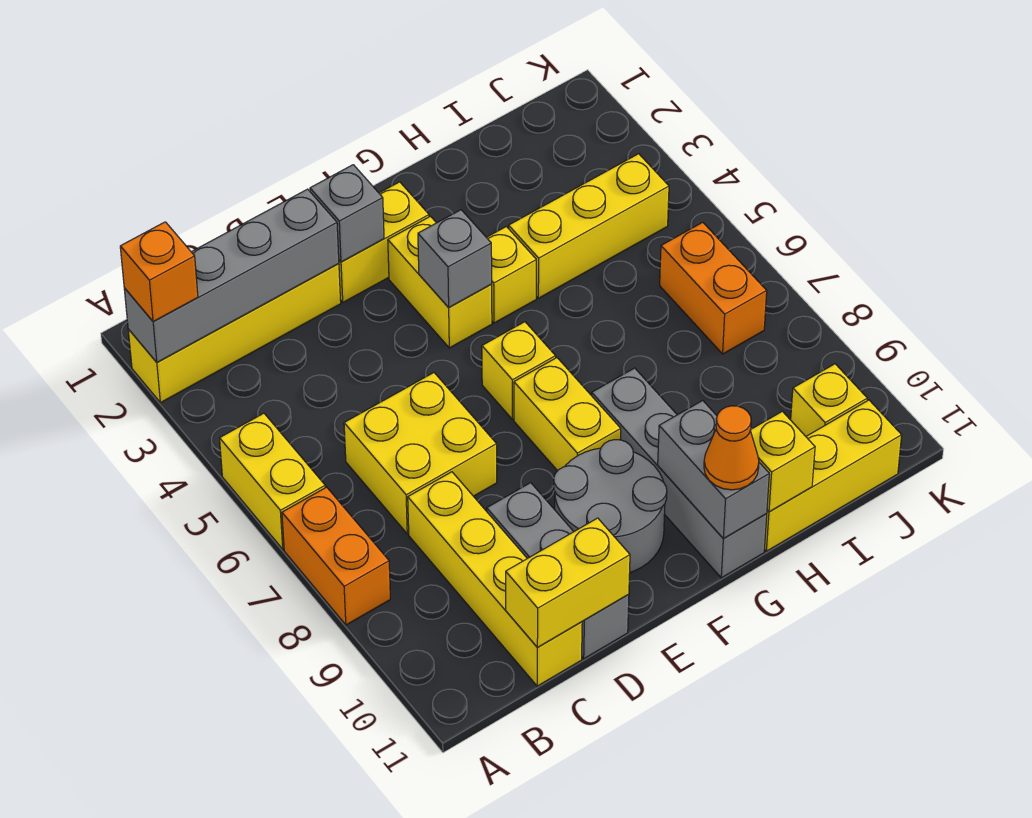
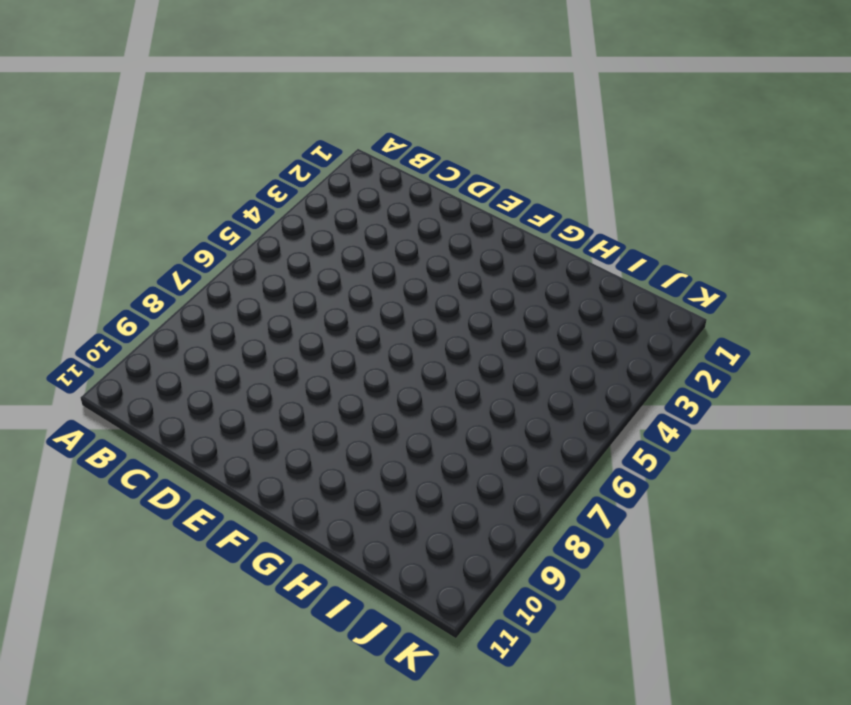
none -> yellow 1x4 brick [128,264,341,403]
none -> yellow 1x2 brick [220,413,325,549]
none -> orange 1x2 brick [282,487,390,625]

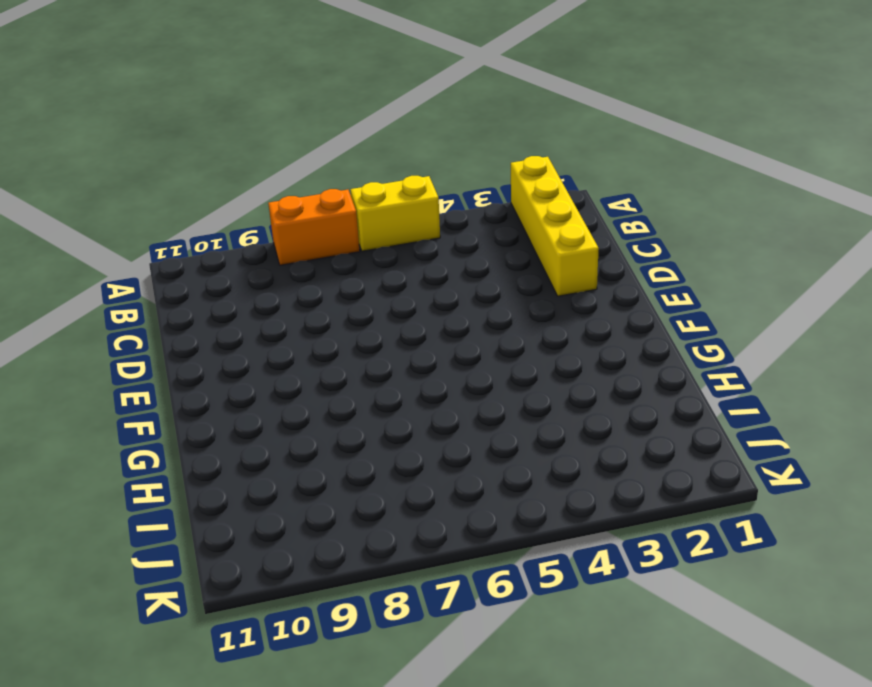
none -> yellow 2x2 brick [344,373,497,534]
none -> yellow 1x4 brick [408,472,582,686]
none -> grey 1x3 brick [487,483,629,659]

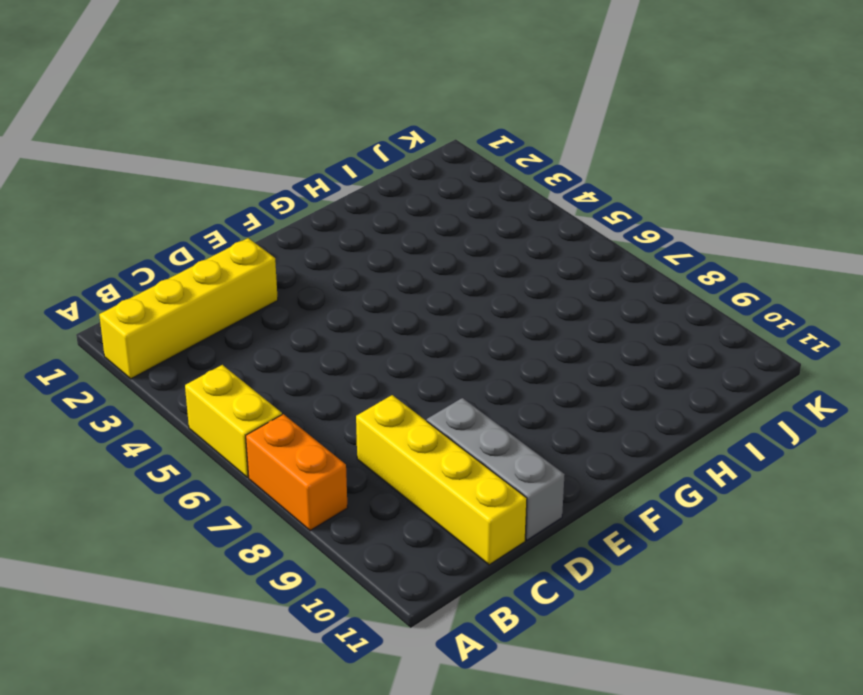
none -> yellow 2x2 brick [344,373,497,534]
none -> yellow 1x2 brick [339,182,429,302]
none -> grey 2x2 round brick [554,440,667,572]

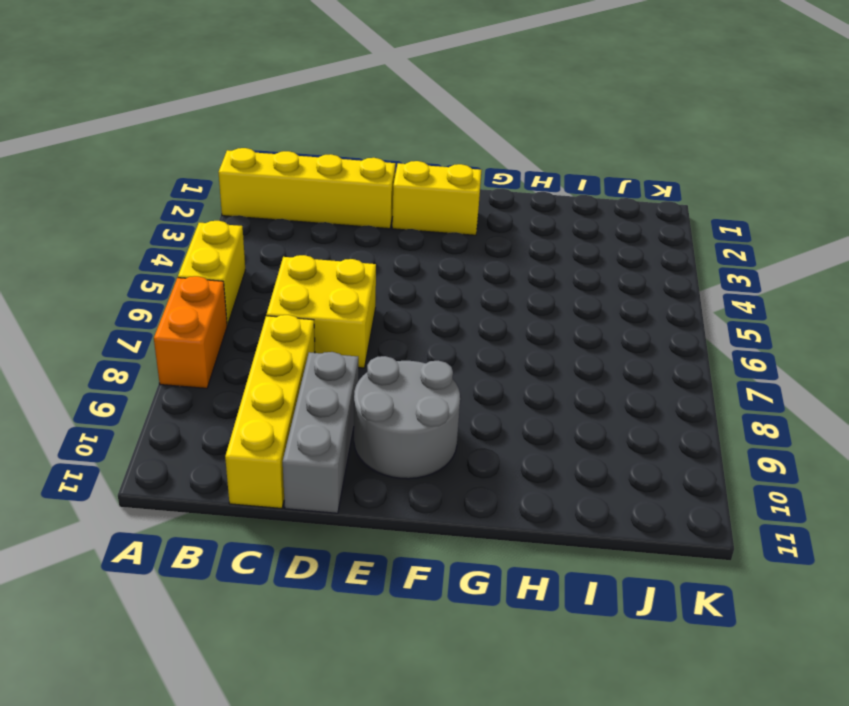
none -> yellow 1x2 brick [388,216,492,348]
none -> yellow 1x1 brick [482,322,556,419]
none -> yellow 1x2 brick [514,358,621,471]

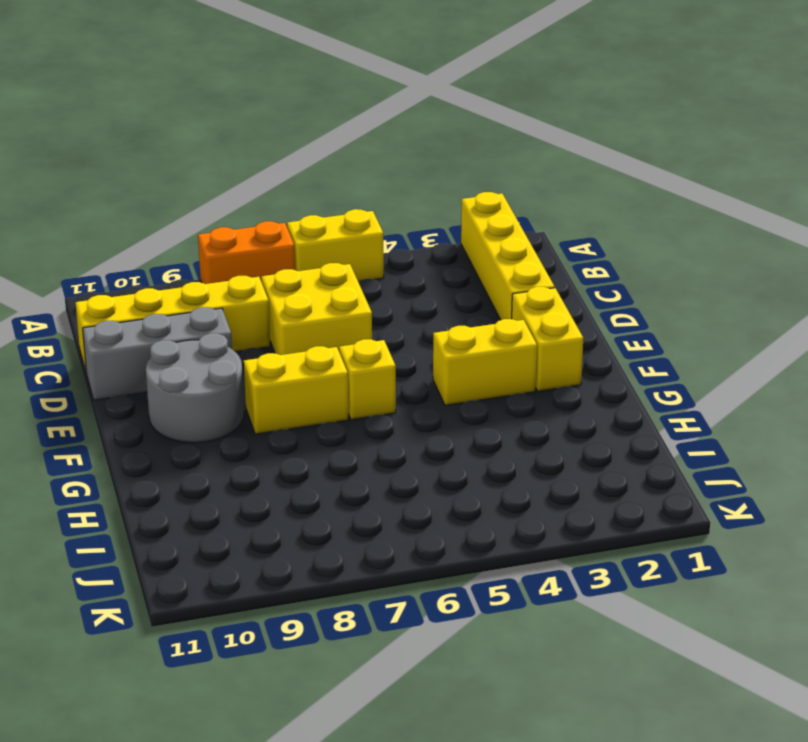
none -> yellow 1x1 brick [486,226,536,323]
none -> grey 1x4 brick [592,368,767,578]
none -> yellow 1x3 brick [509,154,669,298]

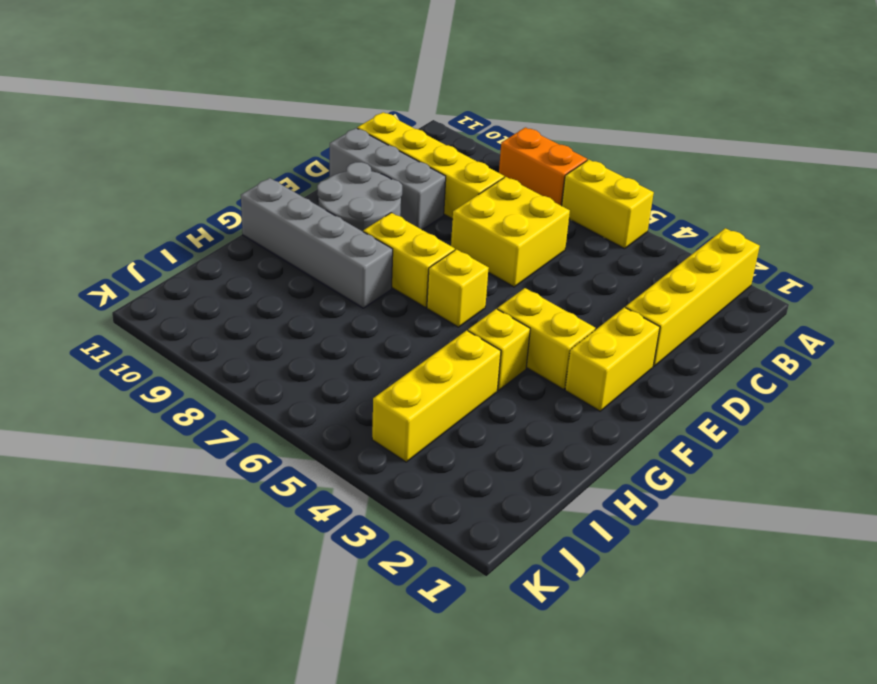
none -> yellow 1x3 brick [765,400,902,551]
none -> orange 1x2 brick [660,222,767,354]
none -> yellow 1x1 brick [791,364,867,436]

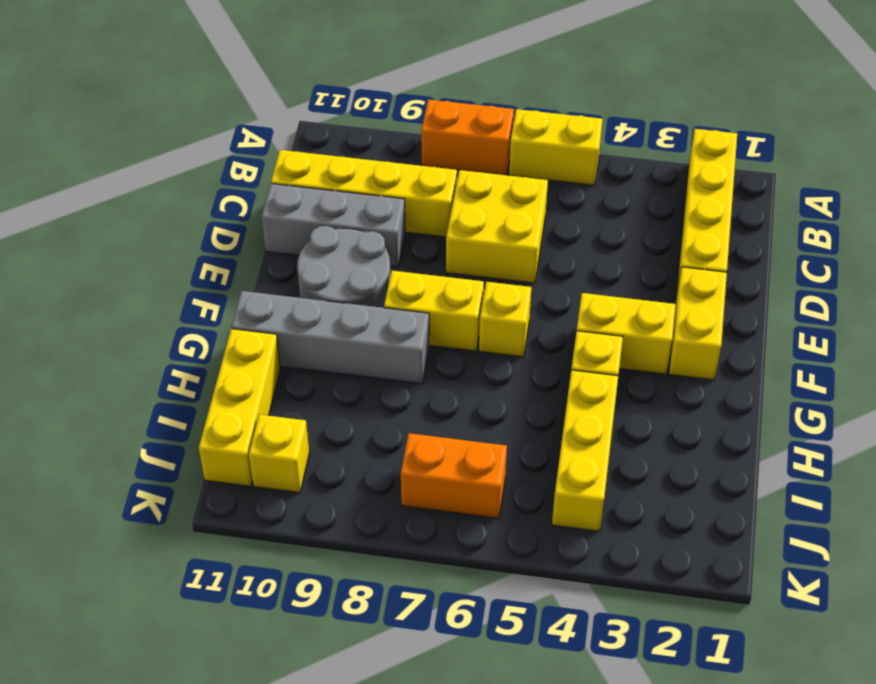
none -> grey 1x4 brick [124,189,339,362]
none -> yellow 1x2 brick [506,518,630,648]
none -> grey 1x1 brick [310,165,384,262]

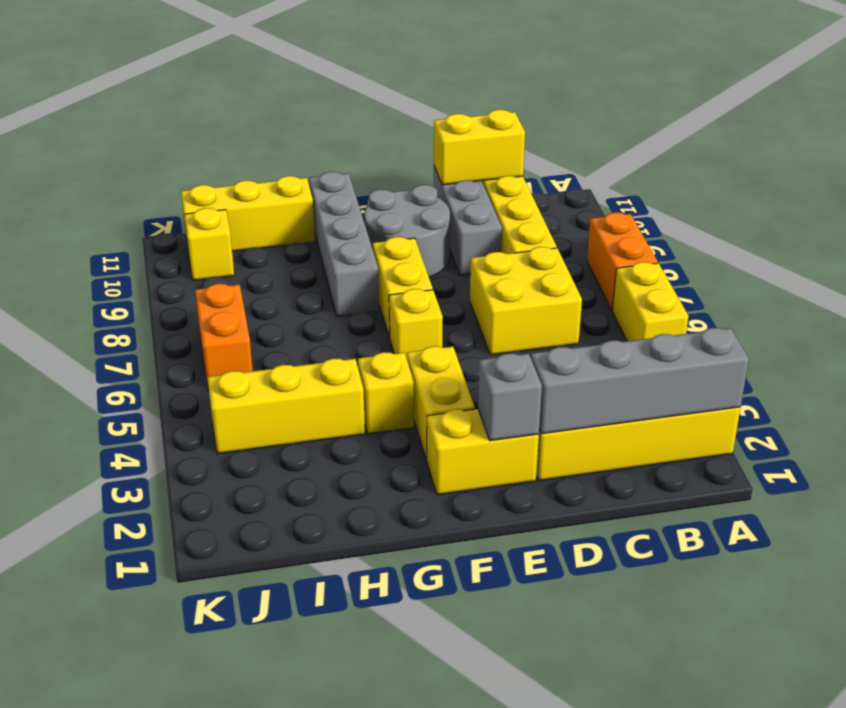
none -> grey 1x1 brick [418,210,492,308]
none -> grey 1x2 brick [658,401,769,539]
none -> yellow 1x1 brick [750,411,815,512]

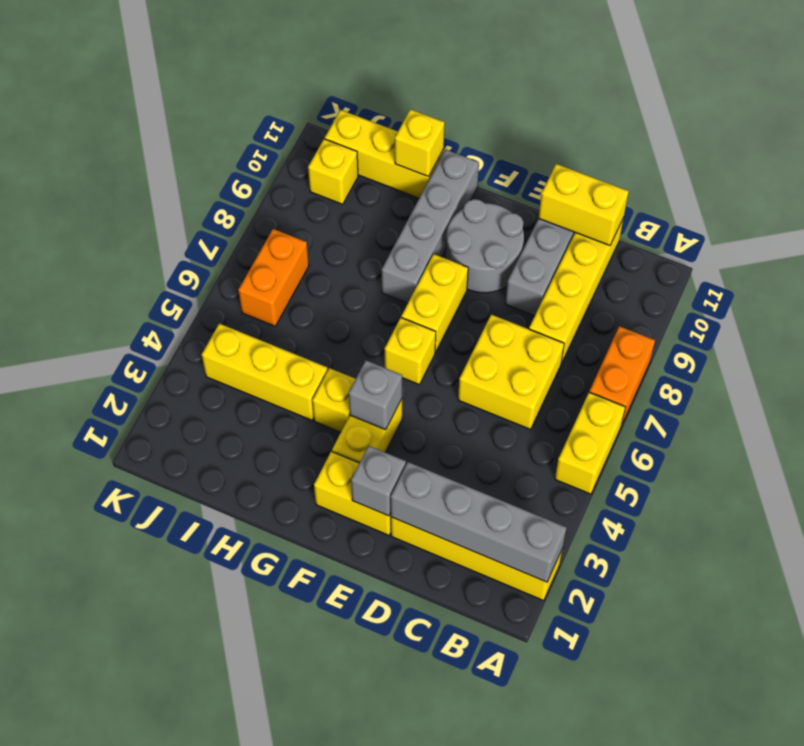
none -> grey 1x2 brick [658,401,769,539]
none -> orange 1x1 brick [120,222,198,322]
none -> orange 1x1 cone [704,406,759,490]

